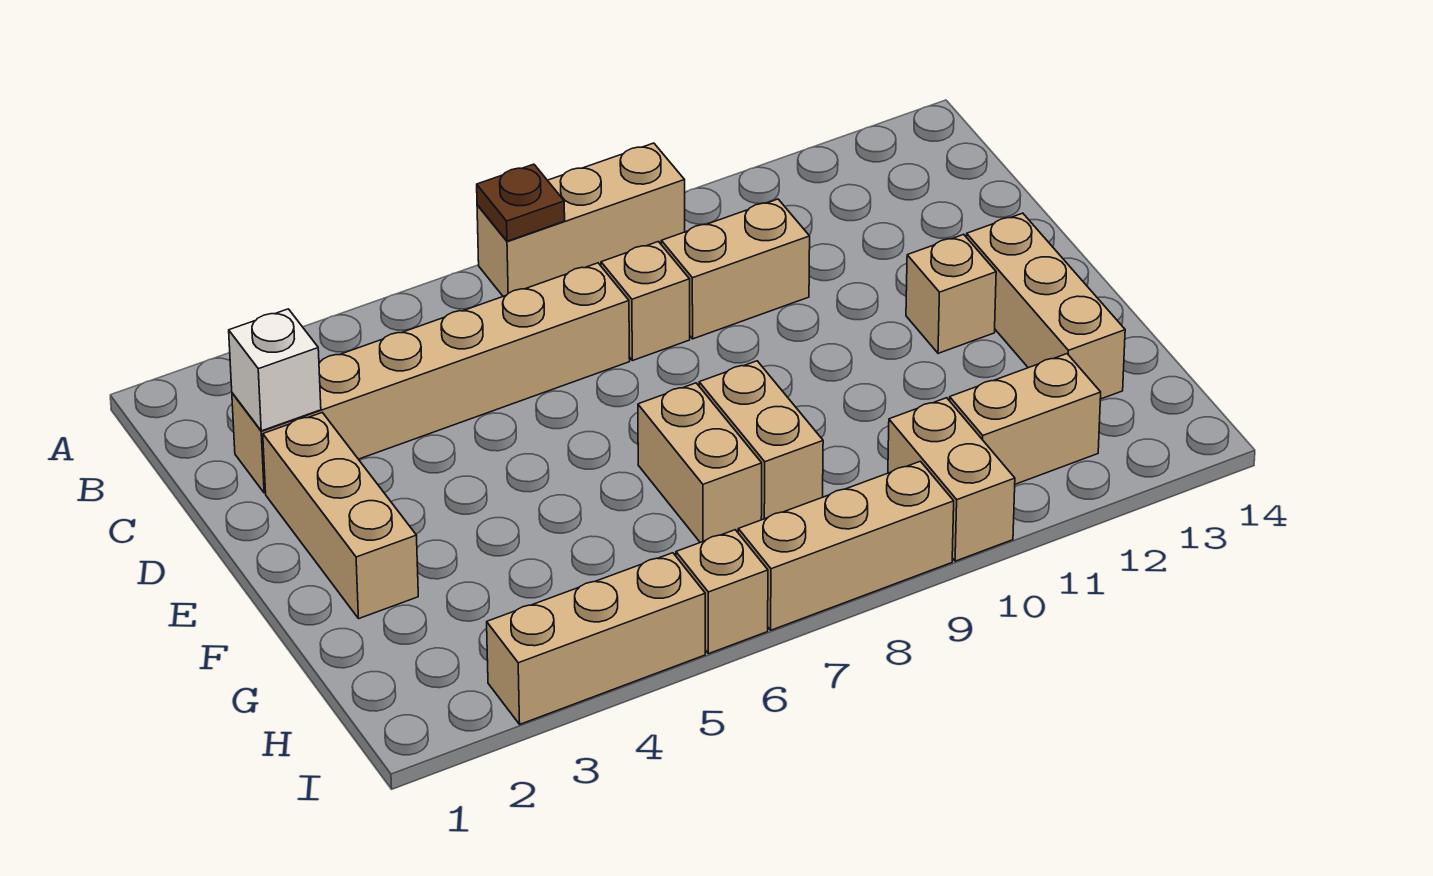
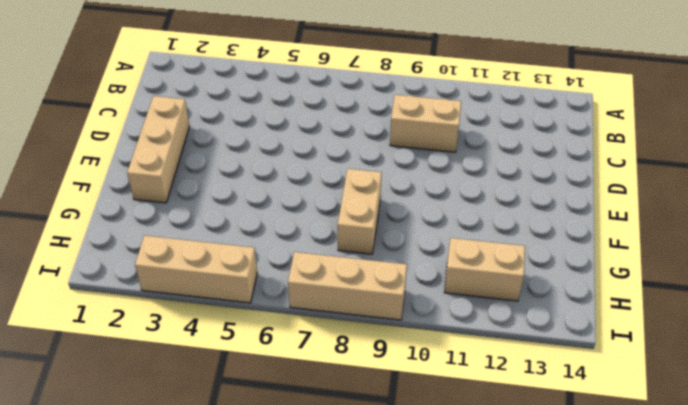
none -> tan 1x3 brick [477,143,685,296]
none -> tan 1x6 brick [232,263,630,493]
none -> tan 1x1 brick [601,242,690,361]

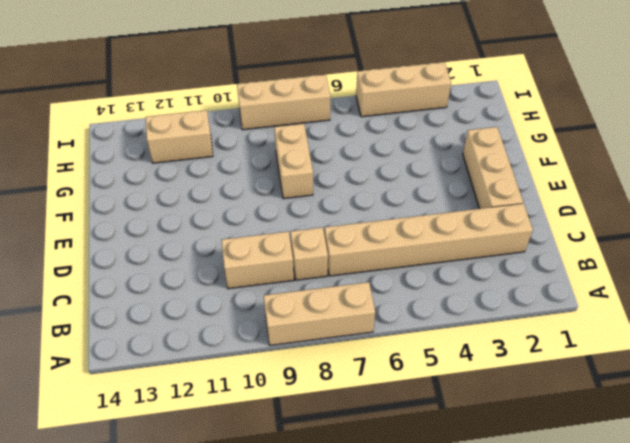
none -> tan 1x1 brick [906,234,996,353]
none -> tan 1x3 brick [967,213,1125,399]
none -> tan 1x2 brick [638,383,762,542]

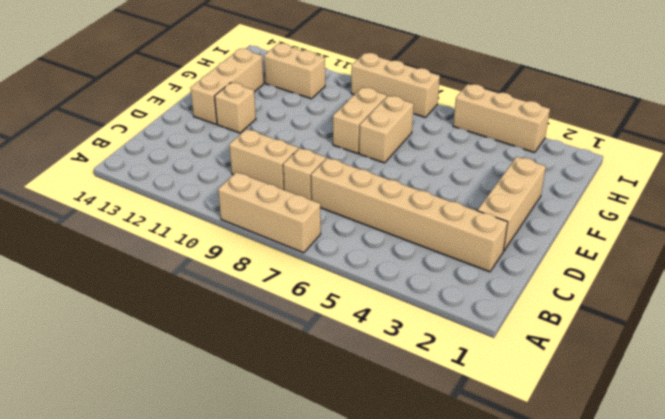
none -> tan 1x2 brick [888,398,1015,561]
none -> tan 1x1 brick [676,530,768,654]
none -> brown 1x1 plate [477,164,565,241]

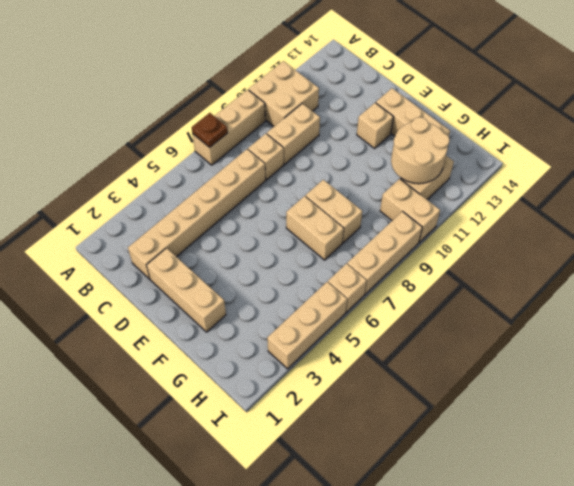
tan 2x2 brick [249,61,319,126] -> none
tan 2x2 round brick [391,117,449,184] -> none
none -> white 1x1 brick [229,309,321,431]

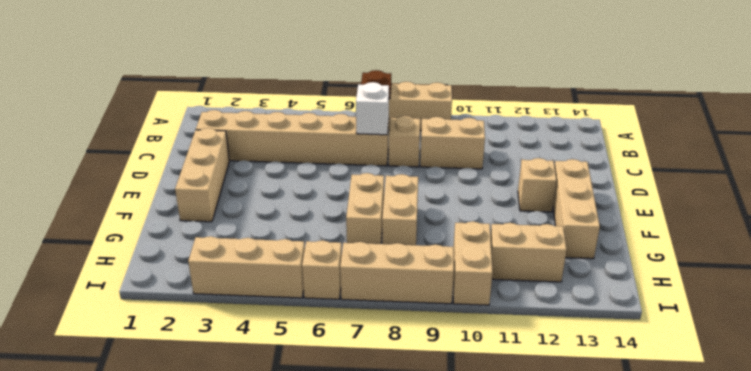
white 1x1 brick [356,82,389,135] -> white 1x1 brick moved to [229,309,321,431]

